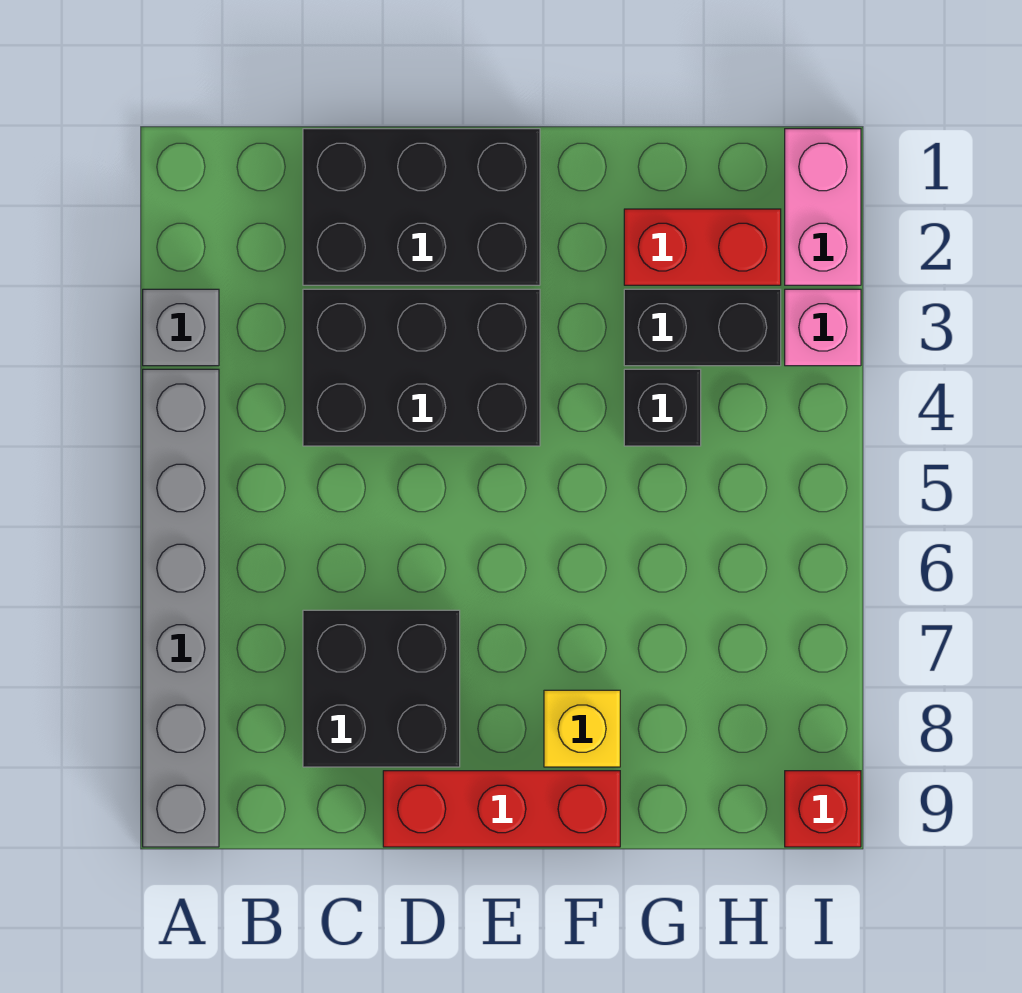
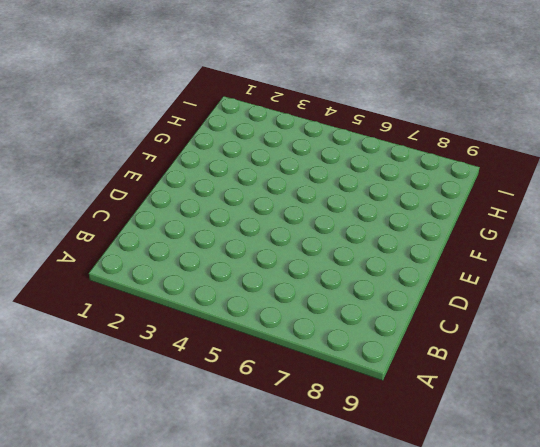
none -> grey 1x1 brick [143,289,219,366]
none -> grey 1x6 brick [143,369,219,847]
none -> black 2x3 brick [303,129,540,285]

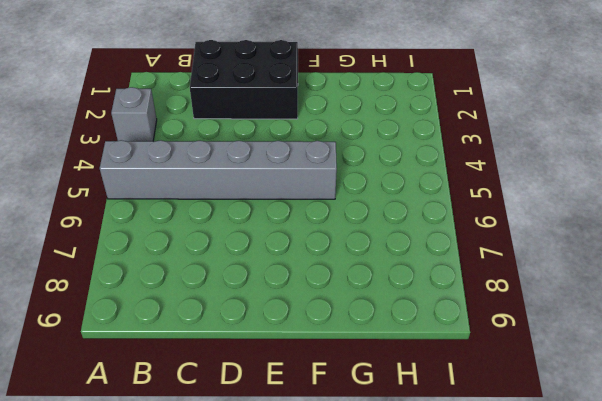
grey 1x6 brick [100,140,337,199] -> grey 1x6 brick turned to [143,369,219,847]
none -> black 2x3 brick [303,289,540,446]
none -> black 2x2 brick [303,610,460,767]
none -> red 1x3 brick [383,771,620,847]

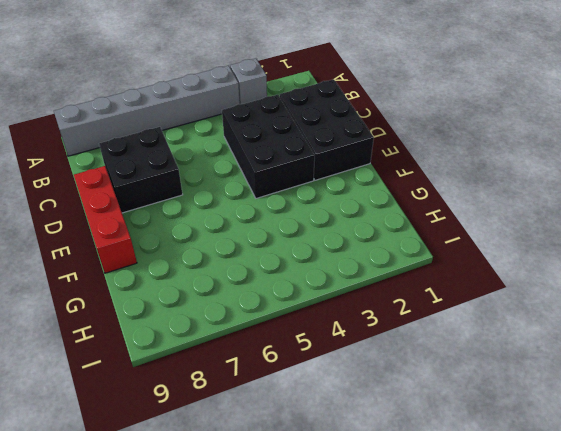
none -> yellow 1x1 brick [544,690,620,767]
none -> red 1x2 brick [624,209,781,285]
none -> black 1x2 brick [624,289,781,366]

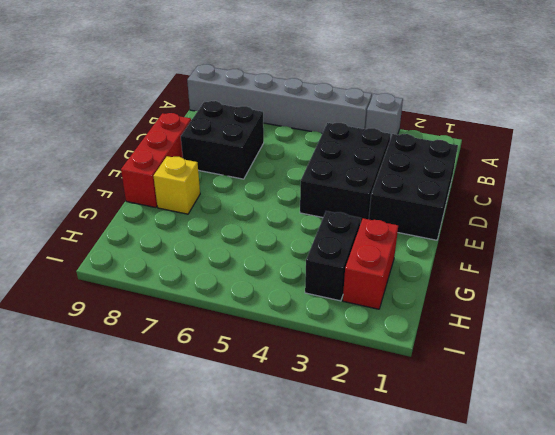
none -> black 1x1 brick [624,369,701,446]
none -> pink 1x2 brick [785,129,861,285]
none -> pink 1x1 brick [785,289,861,366]

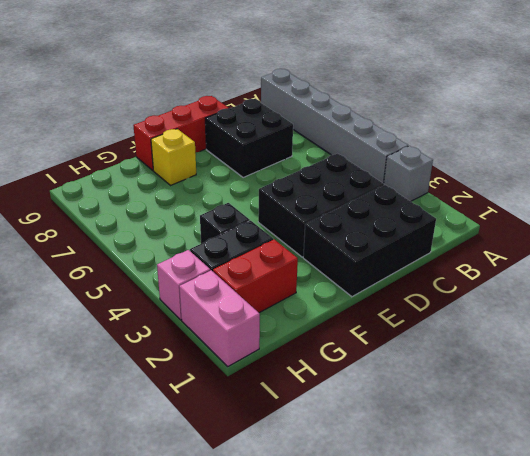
none -> red 1x1 brick [785,771,861,847]

